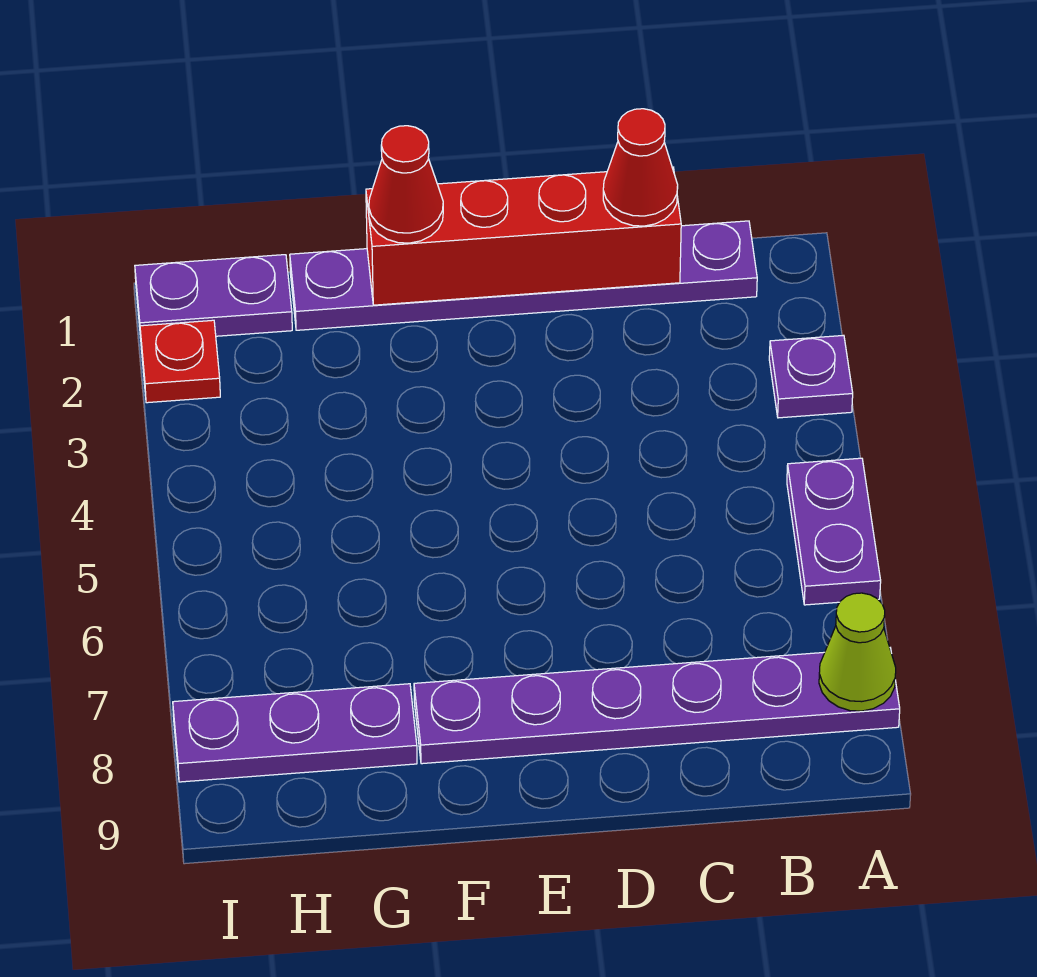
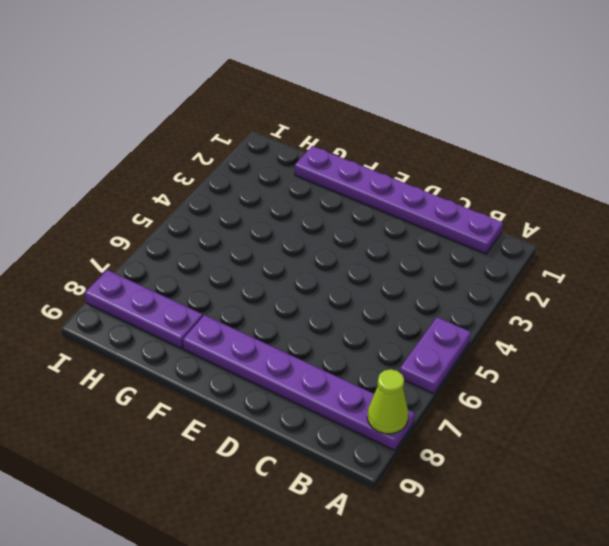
none -> purple 1x1 plate [769,335,853,418]
none -> purple 1x2 plate [135,255,292,338]

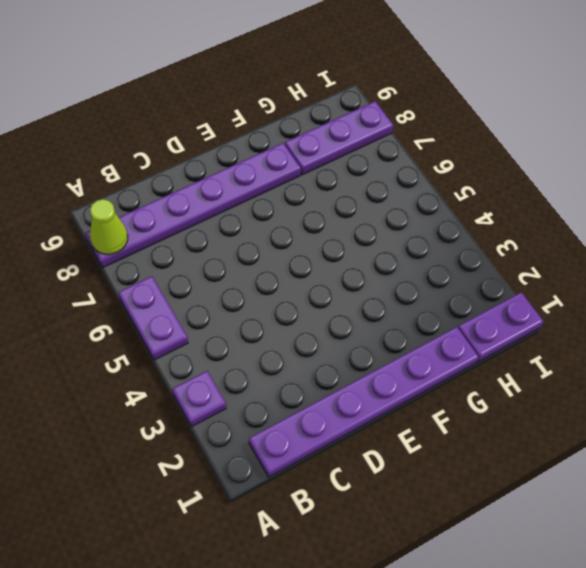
none -> red 1x1 plate [140,320,220,403]
none -> red 1x4 brick [366,167,681,305]

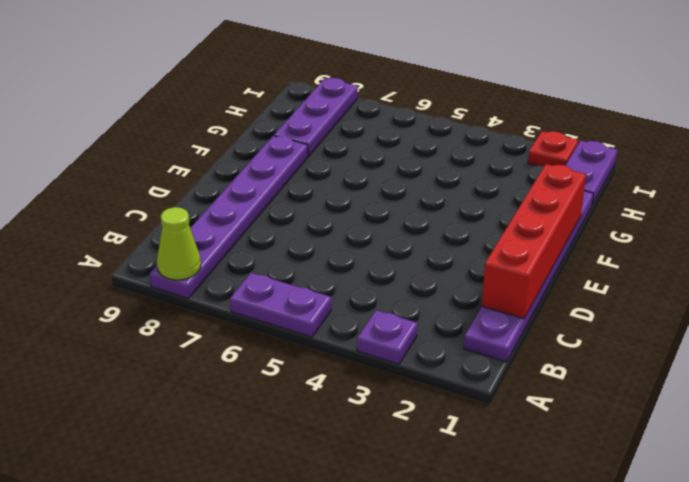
none -> red 1x1 cone [603,109,678,226]
none -> red 1x1 cone [369,126,443,243]

